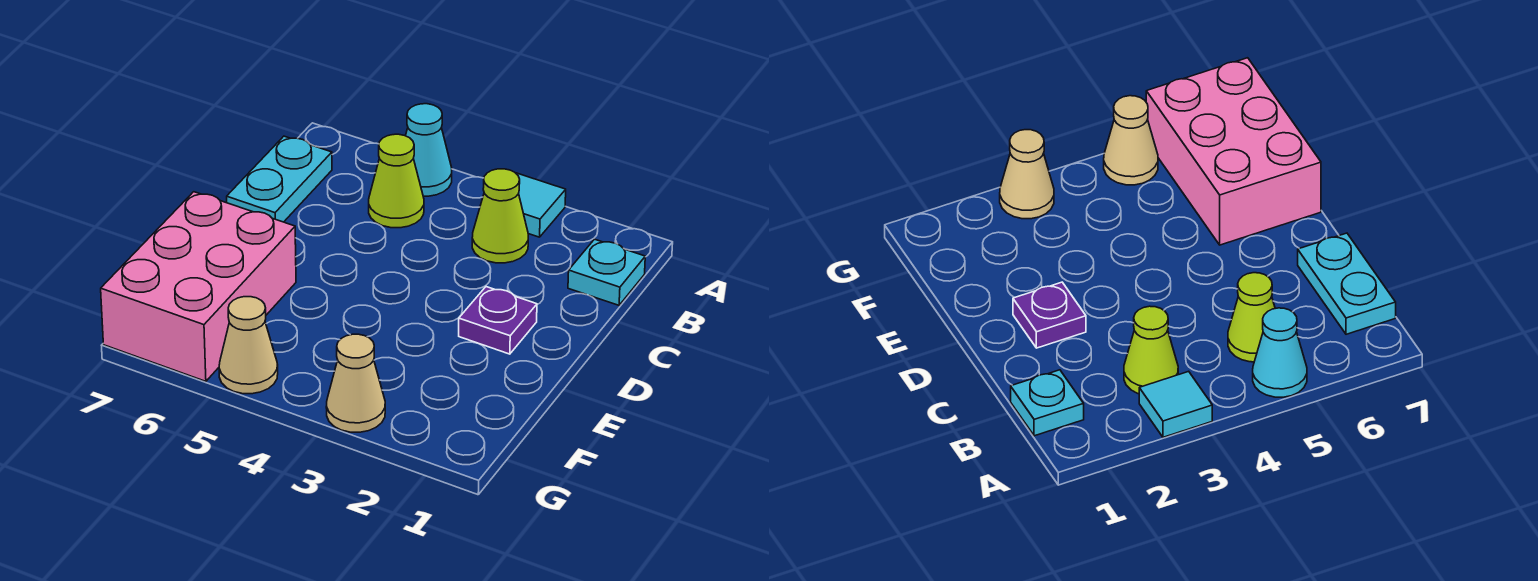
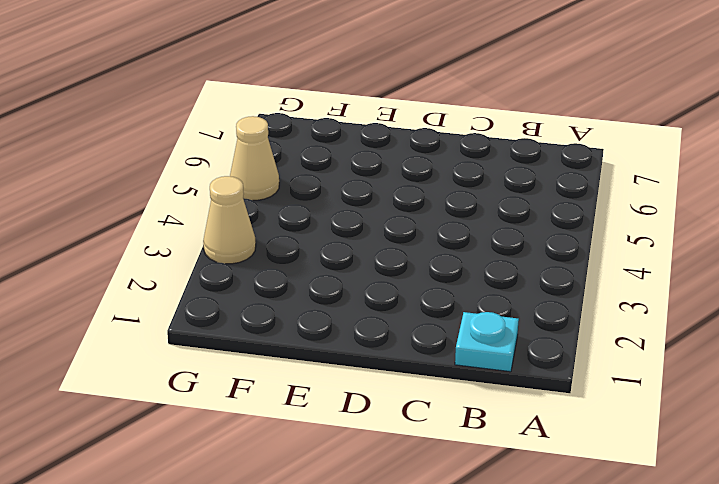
none -> cyan 1x1 tile [516,173,566,237]
none -> cyan 1x1 cone [406,104,452,196]

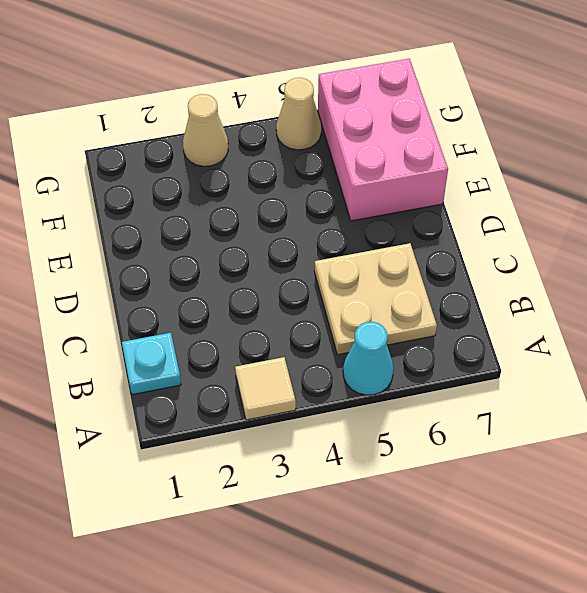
tan 1x1 tile [235,357,296,420] -> cyan 1x1 tile [516,173,566,237]
tan 2x2 plate [314,243,437,355] -> lime 1x1 cone [369,134,424,228]
none -> lime 1x1 cone [472,169,528,263]
none -> cyan 1x2 plate [227,136,332,222]

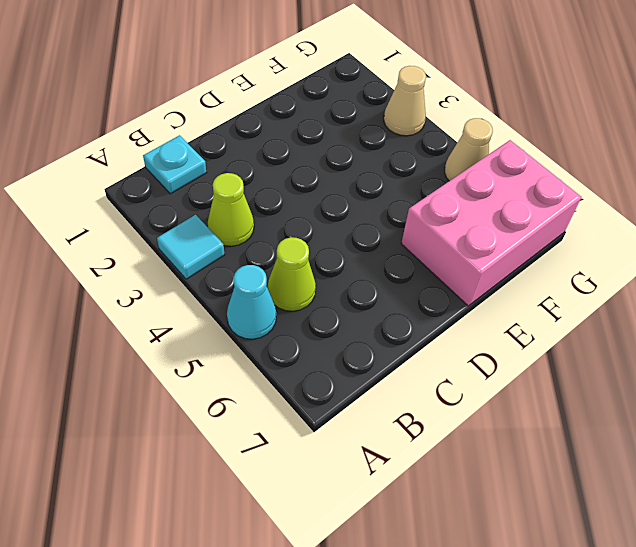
none -> cyan 1x2 plate [227,136,332,222]
none -> purple 1x1 plate [459,287,537,354]

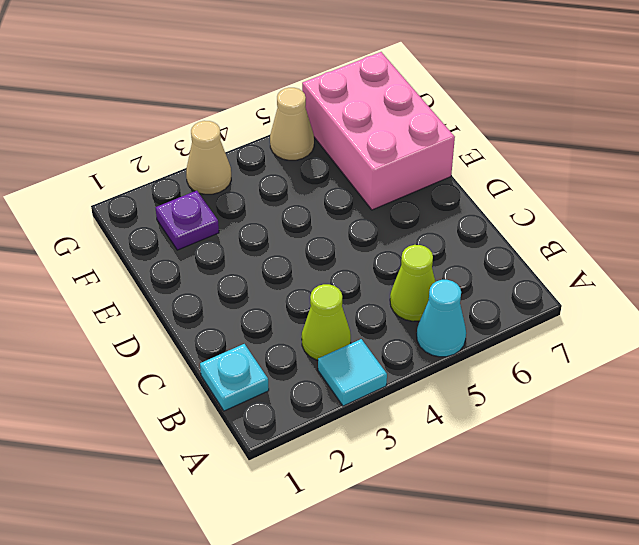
purple 1x1 plate [156,191,219,250] -> purple 1x1 plate moved to [459,287,537,354]
none -> cyan 1x2 plate [227,136,332,222]

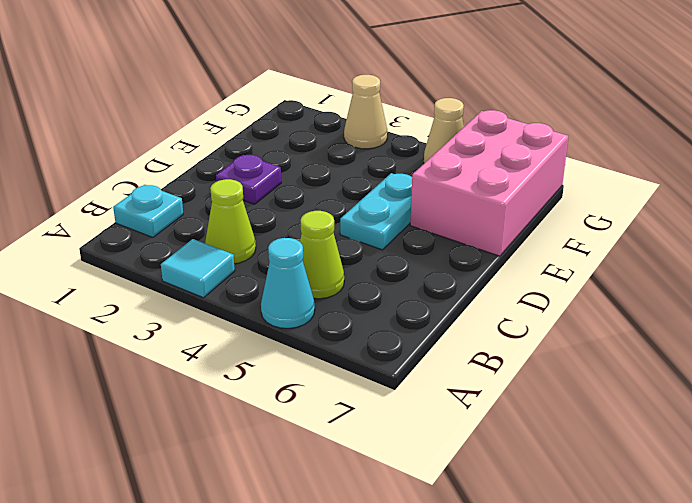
cyan 1x2 plate [340,173,412,250] -> cyan 1x2 plate moved to [227,136,332,222]

